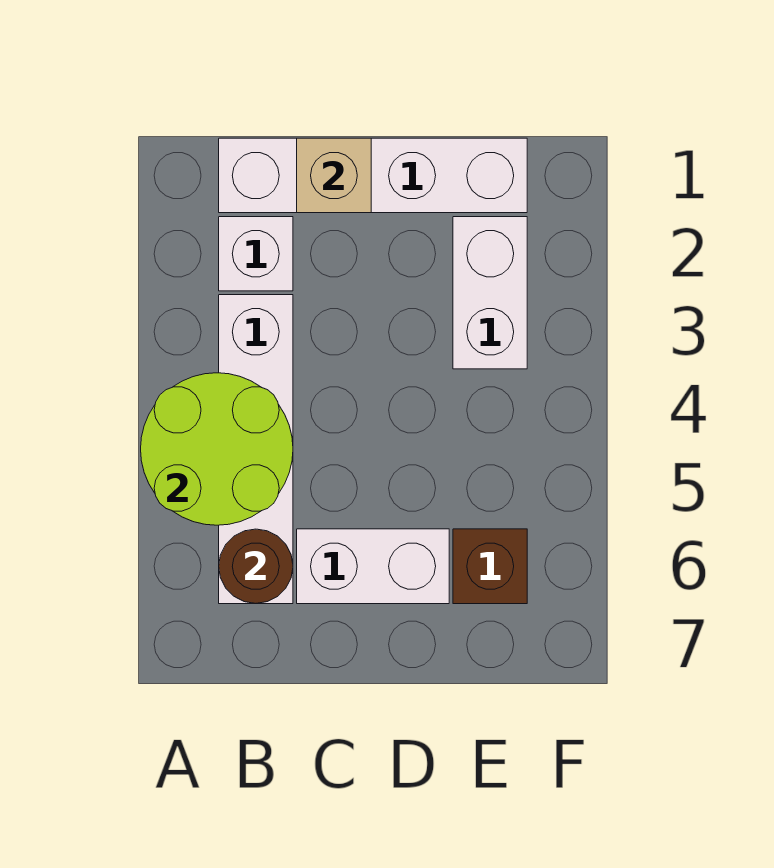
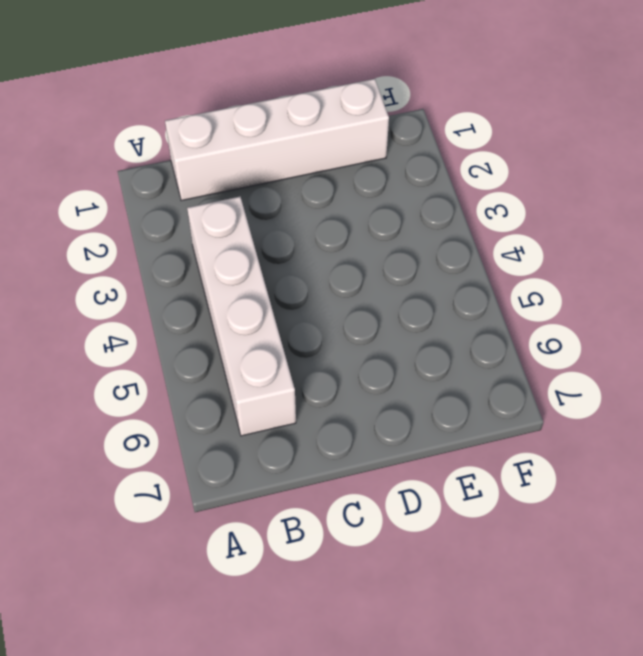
none -> white 1x1 brick [219,217,293,291]
none -> white 1x2 brick [297,529,449,604]

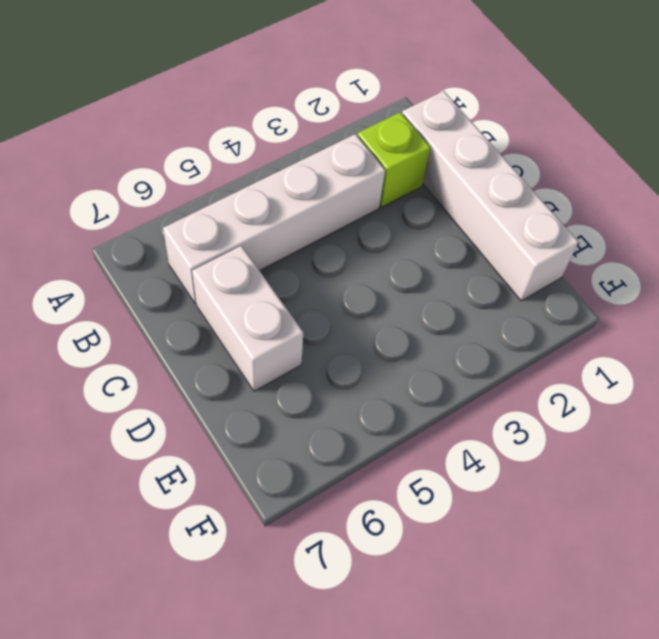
lime 1x1 brick [357,112,430,207] -> white 1x1 brick [219,217,293,291]
none -> white 1x2 brick [453,217,527,369]
none -> brown 1x1 brick [453,529,527,604]

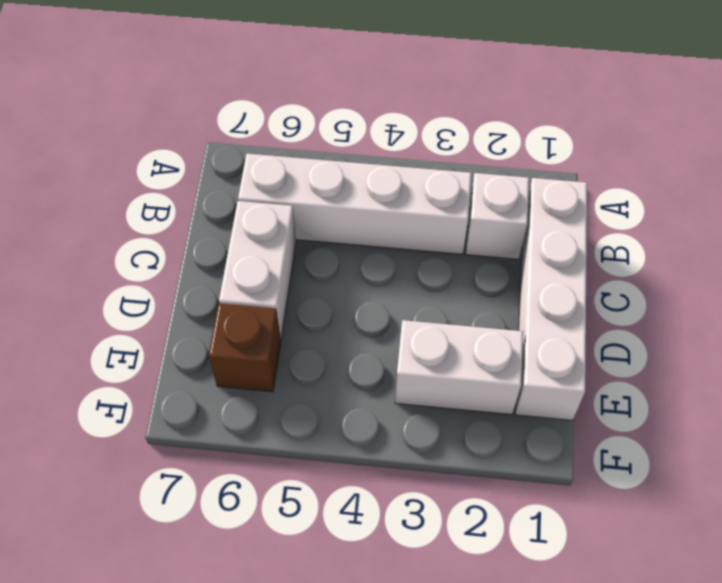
none -> lime 2x2 round brick [141,373,293,525]
none -> brown 1x1 round brick [219,529,293,604]

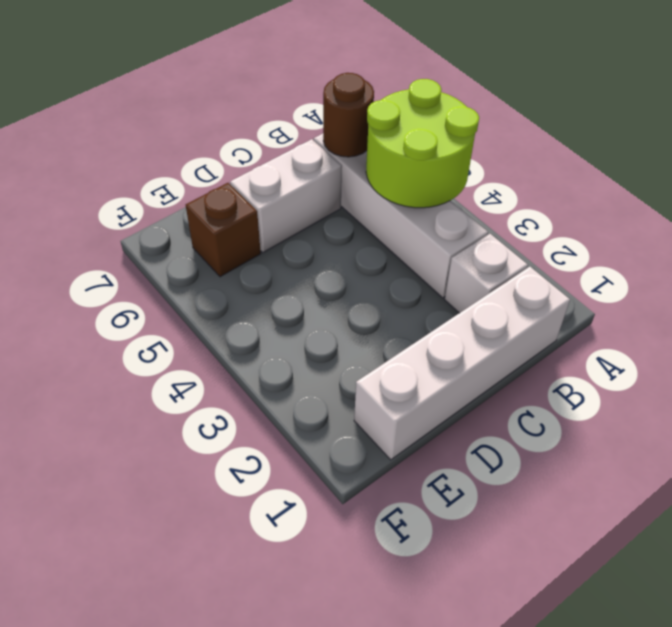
none -> white 1x2 brick [453,217,527,369]
none -> tan 1x1 brick [297,138,371,213]

